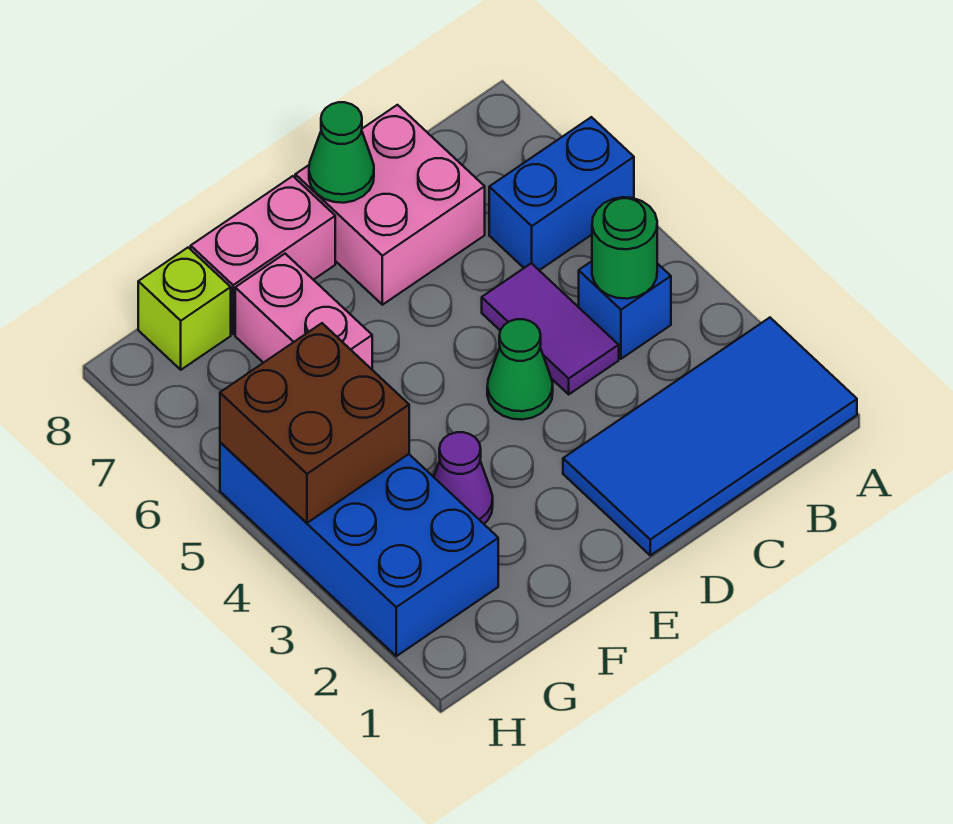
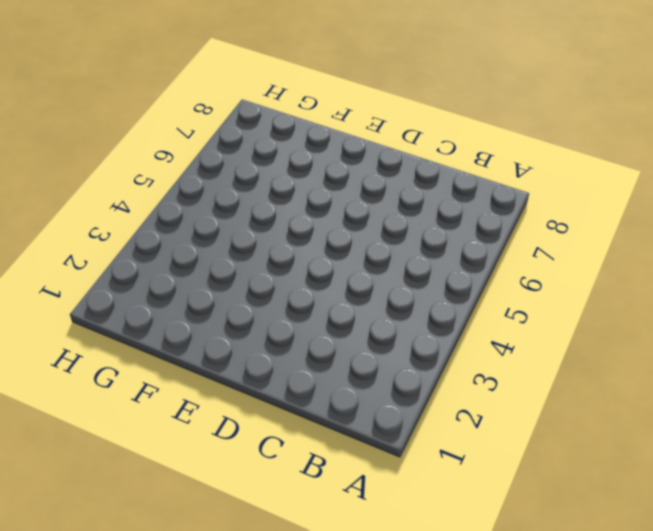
none -> blue 2x4 tile [563,318,857,555]
none -> blue 1x2 brick [489,117,634,270]
none -> blue 1x1 brick [579,261,671,359]

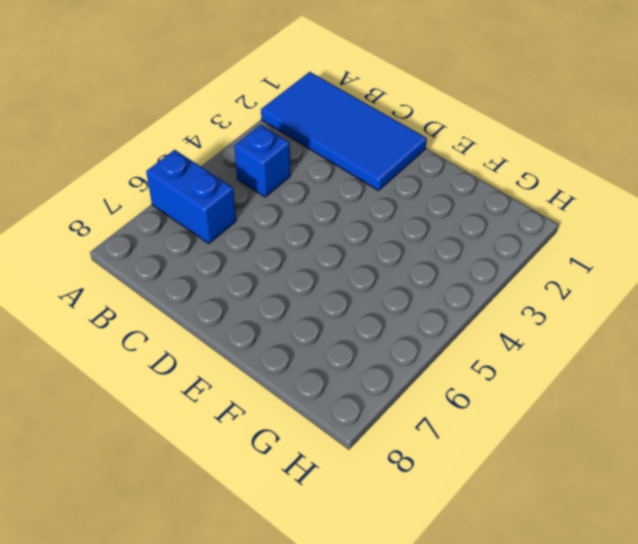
none -> purple 1x2 tile [482,263,619,394]
none -> pink 2x2 brick [295,105,485,305]
none -> green 1x1 cone [487,319,553,420]

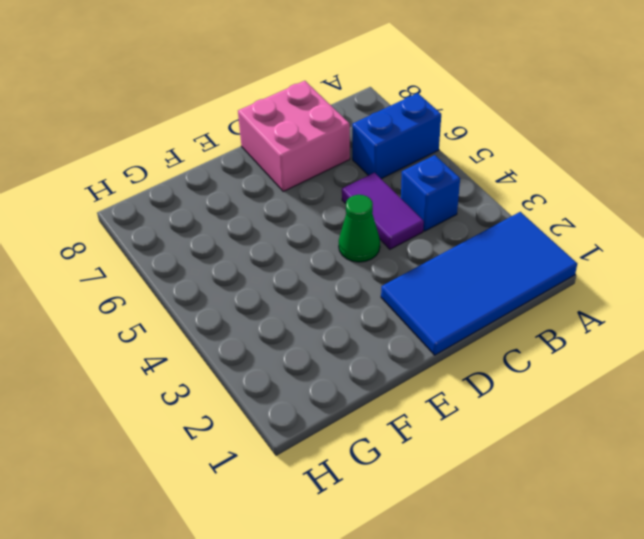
none -> pink 1x2 brick [191,176,335,334]
none -> purple 1x1 cone [434,432,493,524]
none -> pink 1x2 brick [235,254,372,369]

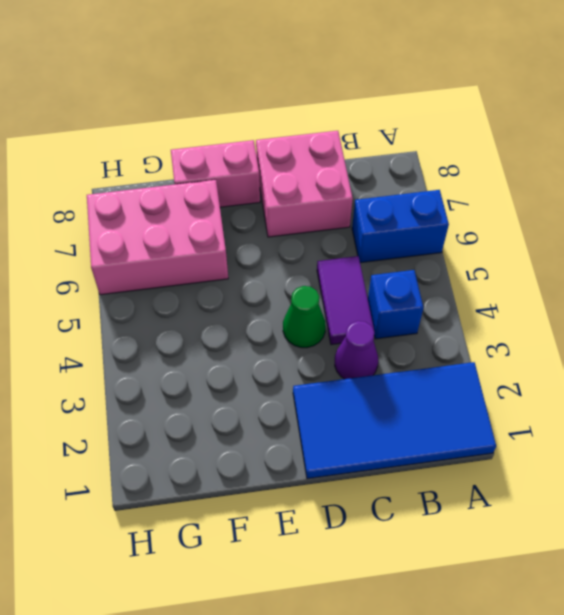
purple 1x1 cone [335,321,378,379] -> purple 1x1 cone moved to [434,432,493,524]
pink 2x3 brick [87,180,228,295] -> pink 1x2 brick [235,254,372,369]
none -> blue 2x4 brick [220,442,498,656]
none -> lime 1x1 brick [138,248,231,370]
none -> green 1x1 round brick [592,197,657,299]

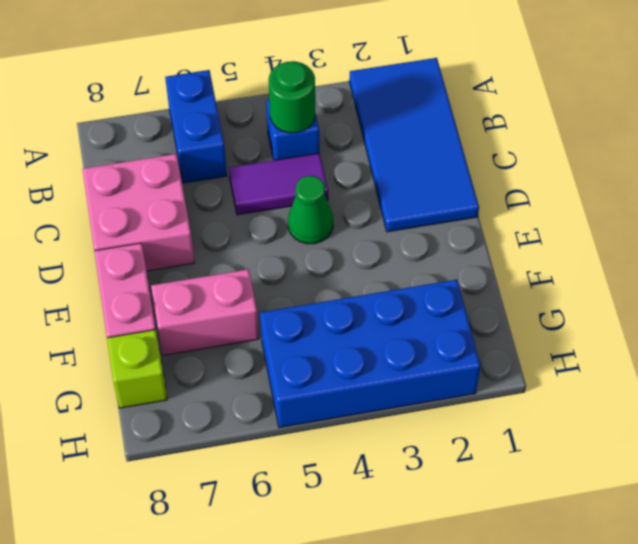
none -> purple 1x1 cone [434,432,493,524]
none -> green 1x1 cone [309,102,374,203]
none -> brown 2x2 brick [220,323,409,523]

